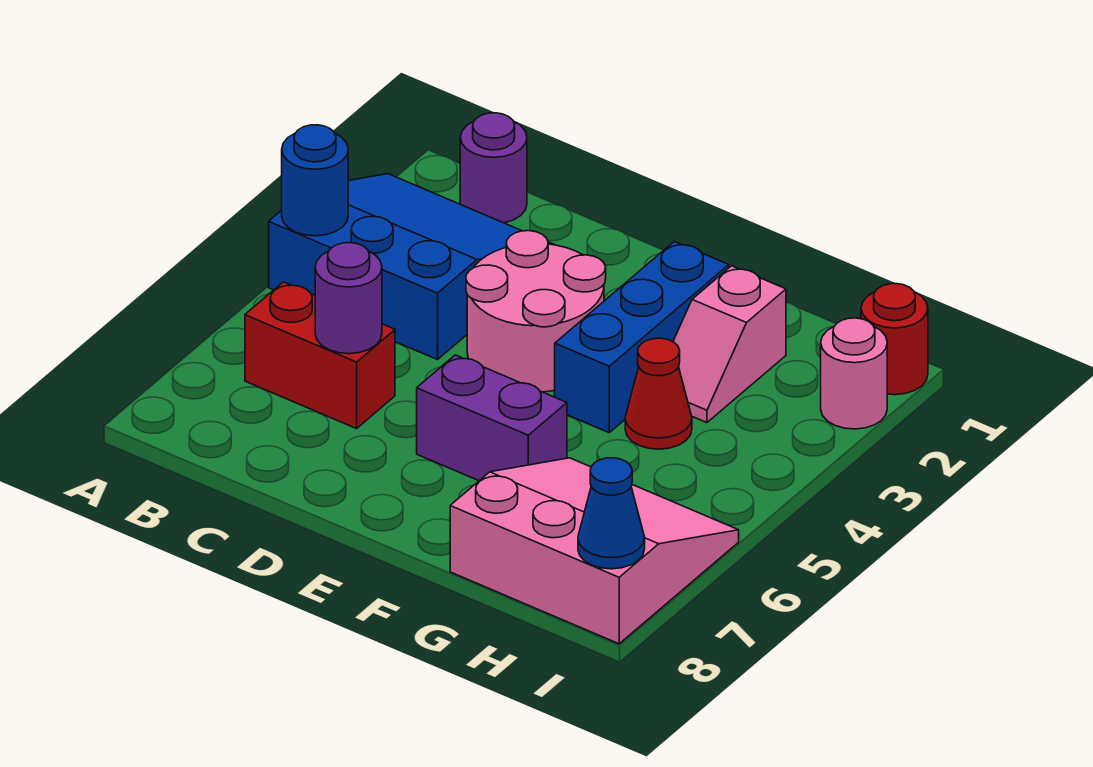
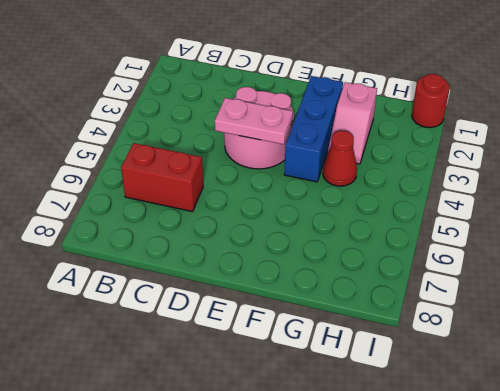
pink 1x2 plate [215,98,293,144] -> none
none -> blue 3x3 slope [269,174,554,360]
none -> purple 1x1 round brick [460,113,527,223]
none -> purple 1x2 brick [417,355,567,481]

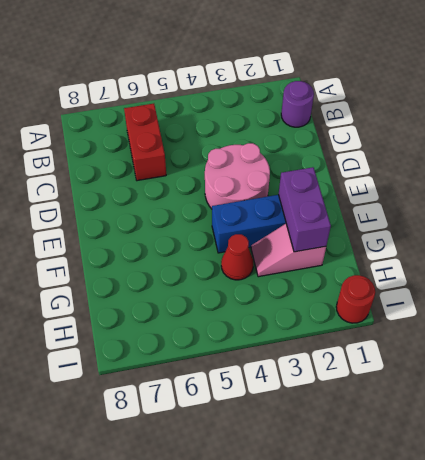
purple 1x2 brick [278,167,331,252] -> purple 1x2 brick moved to [417,355,567,481]
none -> blue 3x3 slope [269,174,554,360]
none -> pink 3x3 slope [450,458,739,644]
none -> pink 1x1 round brick [821,318,887,429]

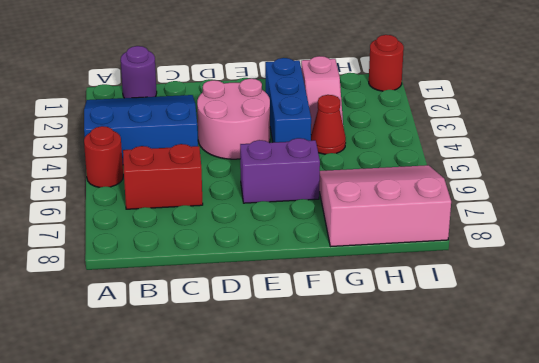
red 1x1 round brick [84,126,123,187] -> none
none -> pink 1x1 round brick [821,318,887,429]
none -> blue 1x1 round brick [282,125,348,236]
none -> purple 1x1 round brick [315,243,382,354]

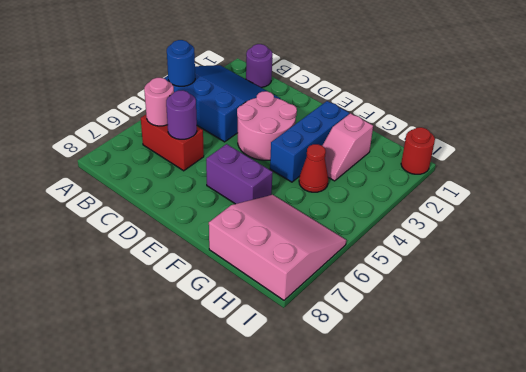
pink 1x1 round brick [144,78,174,126] -> pink 1x1 round brick moved to [821,318,887,429]
none -> blue 1x1 cone [578,458,645,569]

